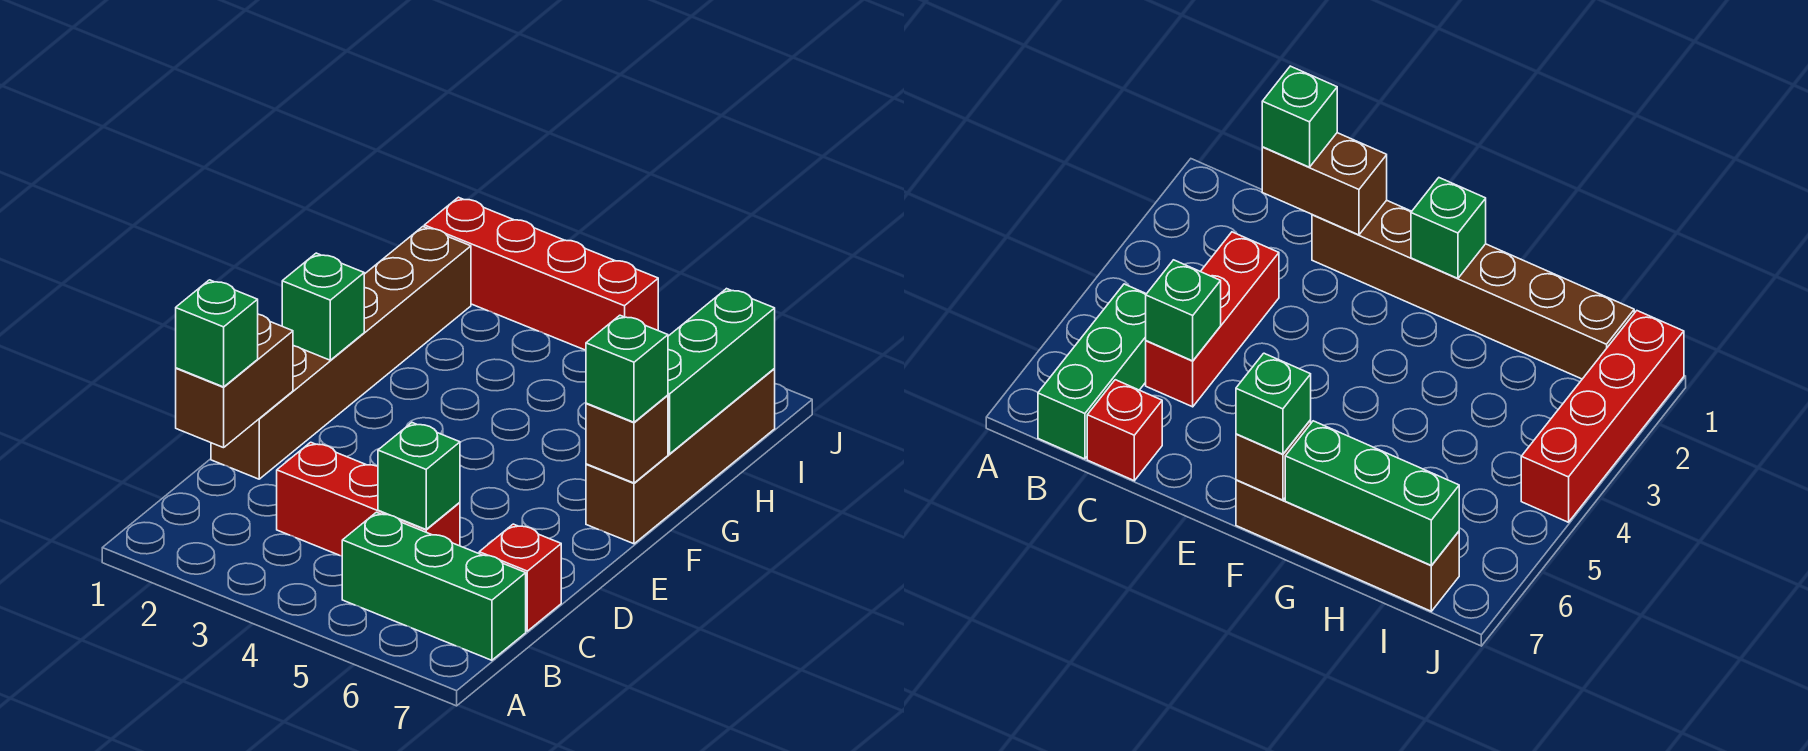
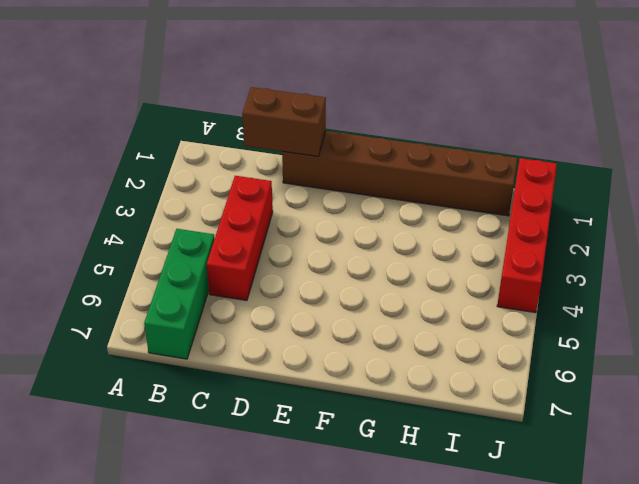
none -> red 1x1 brick [479,524,561,631]
none -> brown 1x4 brick [586,369,775,544]
none -> green 1x1 brick [378,423,460,529]

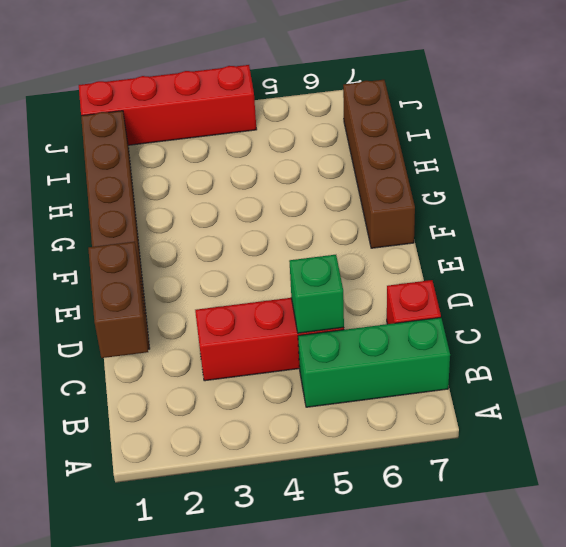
none -> green 1x1 brick [282,253,364,360]
none -> brown 1x1 brick [586,395,668,483]
none -> green 1x3 brick [668,289,775,454]

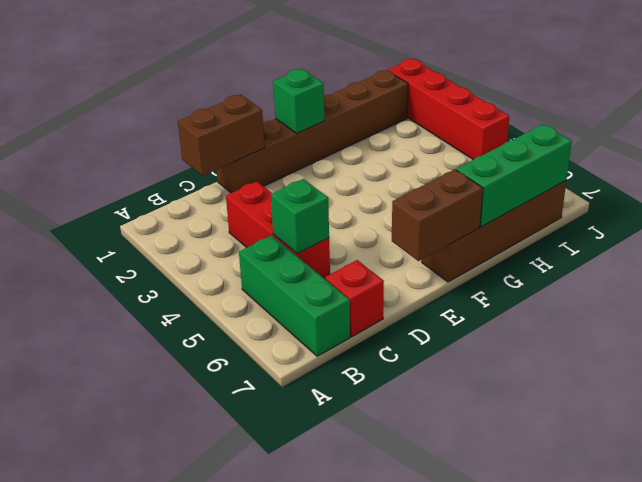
brown 1x2 brick [392,169,483,261] -> brown 1x1 brick [586,395,668,483]
none -> green 1x1 brick [176,280,258,387]
none -> green 1x1 brick [586,315,668,422]

